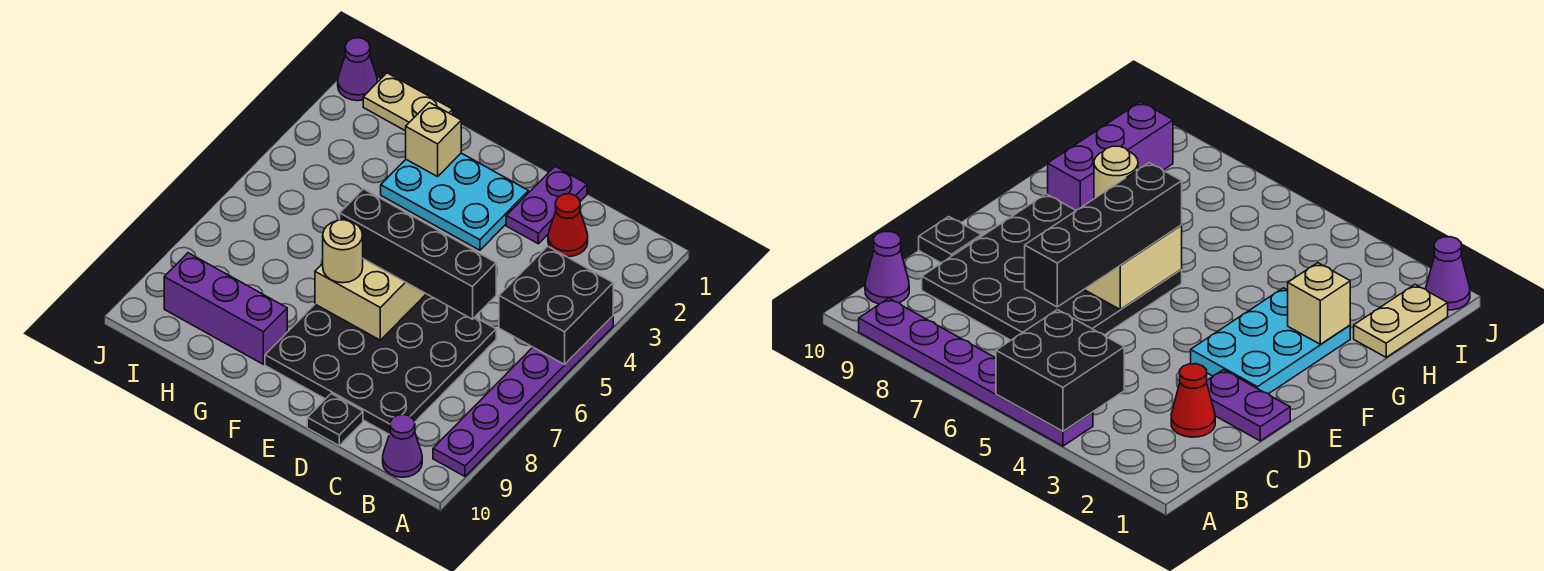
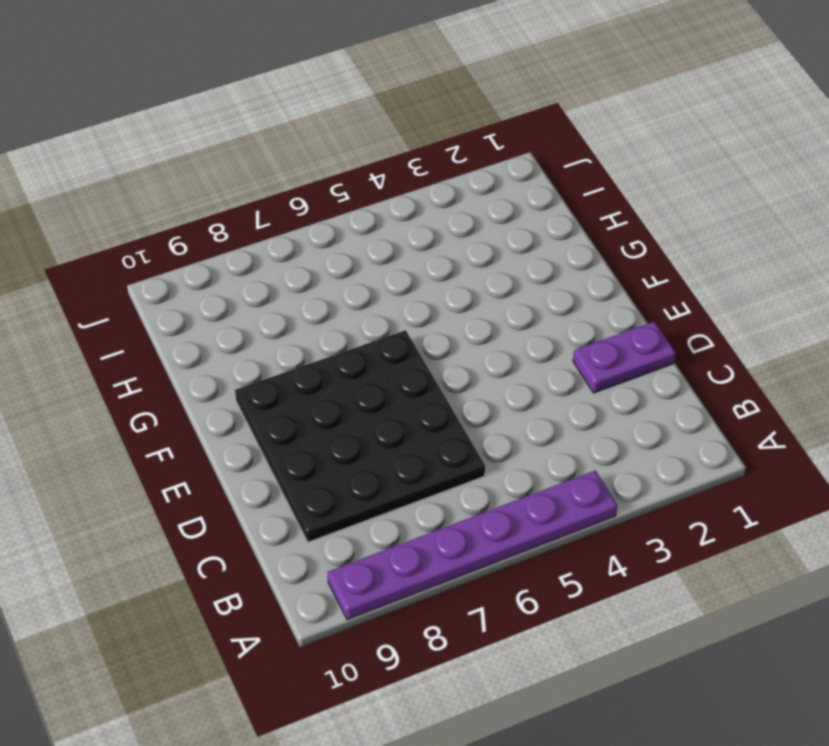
none -> purple 1x1 cone [383,414,422,477]
none -> red 1x1 cone [548,194,588,257]
none -> black 1x1 plate [307,394,363,446]

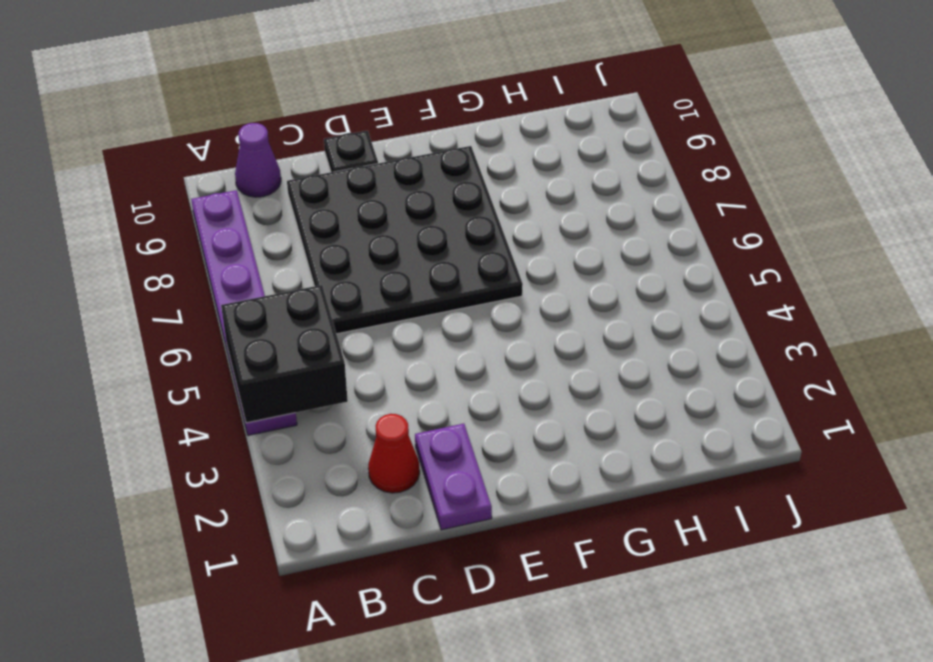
none -> cyan 2x3 plate [381,153,529,250]
none -> purple 1x3 brick [164,253,287,364]
none -> tan 1x2 plate [363,73,453,131]

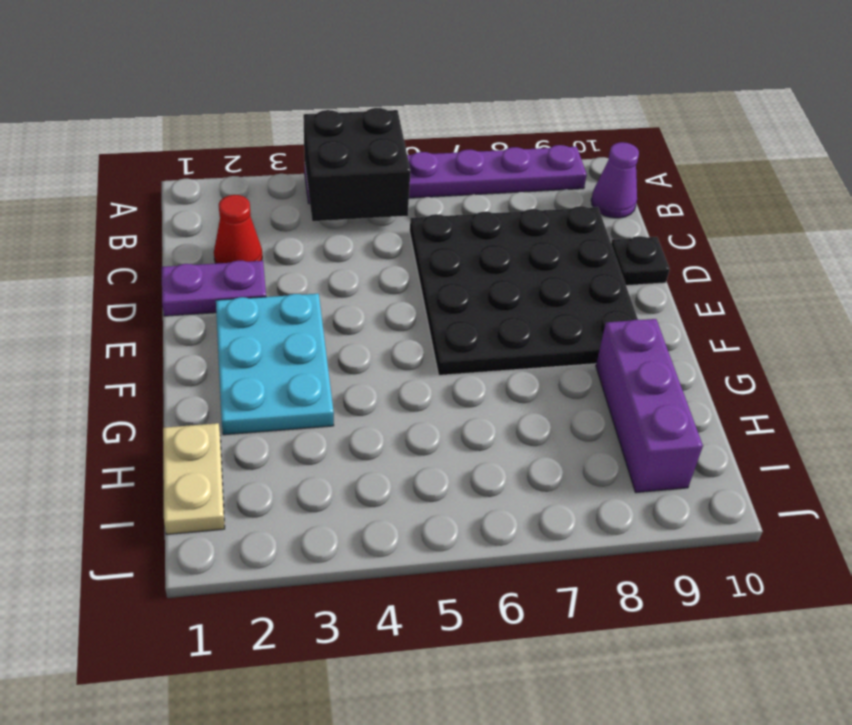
none -> purple 1x1 cone [338,38,377,101]
none -> tan 2x2 brick [315,259,426,340]
none -> tan 1x1 brick [406,102,461,177]

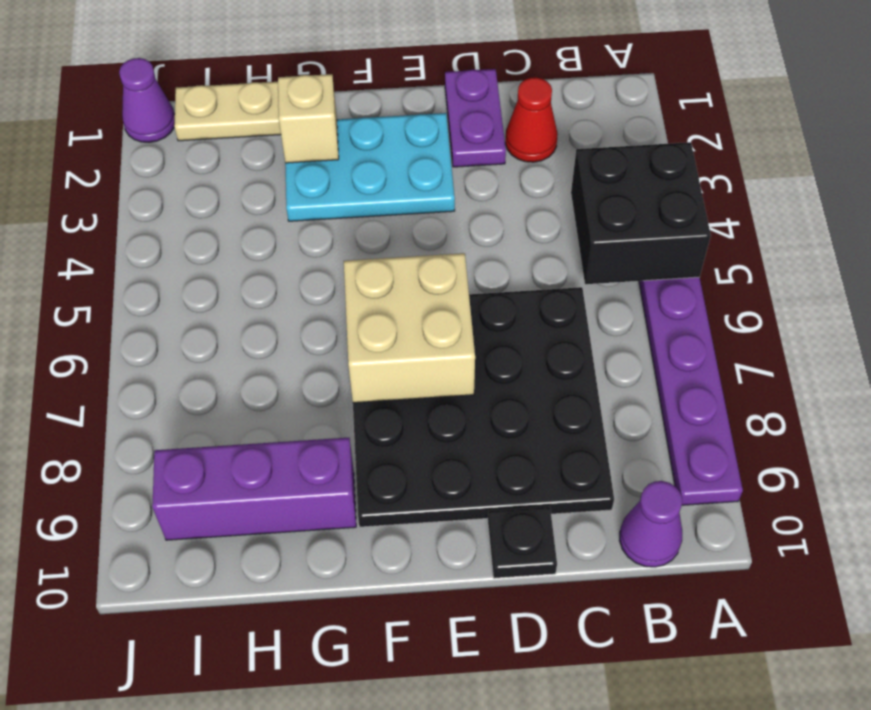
none -> black 1x4 brick [340,189,496,319]
none -> tan 1x1 round brick [323,220,363,283]

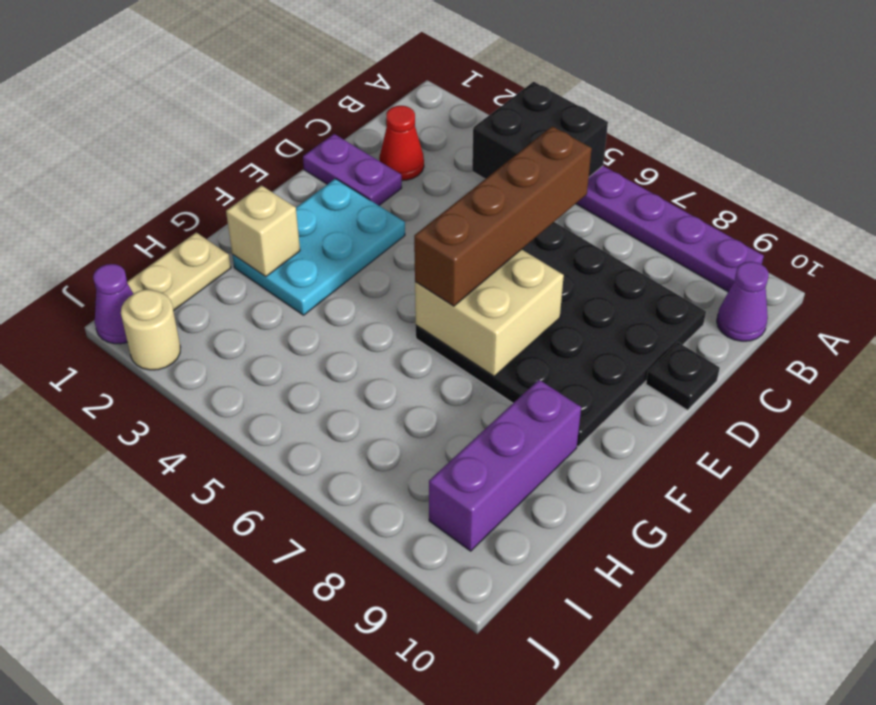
brown 1x4 brick [414,126,592,306] -> black 1x4 brick [340,189,496,319]
tan 1x1 round brick [121,290,181,370] -> tan 1x1 round brick moved to [323,220,363,283]

